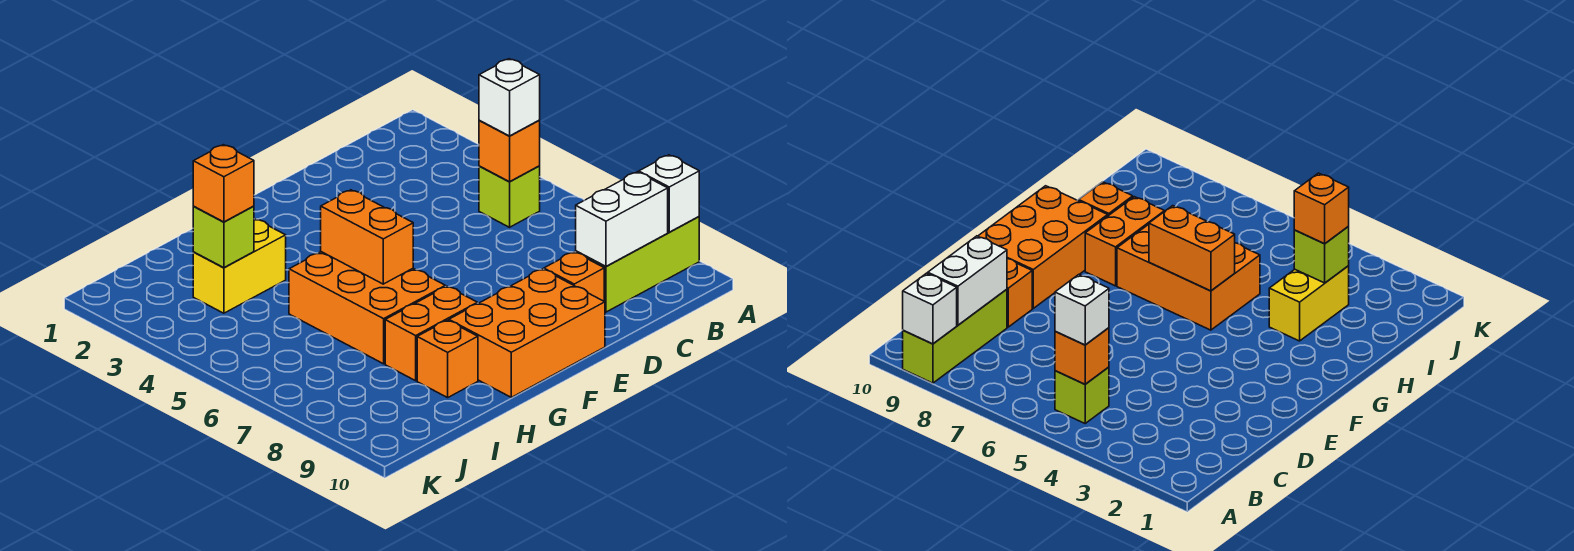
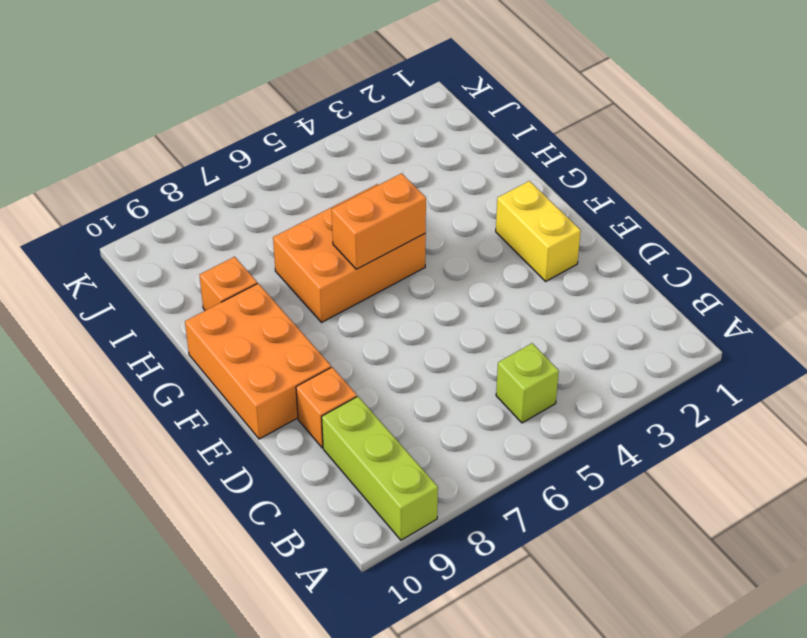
yellow 1x2 brick [496,181,581,281] -> yellow 1x2 brick moved to [193,219,286,313]
none -> orange 1x2 brick [385,286,477,381]
none -> white 1x1 brick [639,155,699,232]
none -> orange 1x1 brick [479,120,540,182]

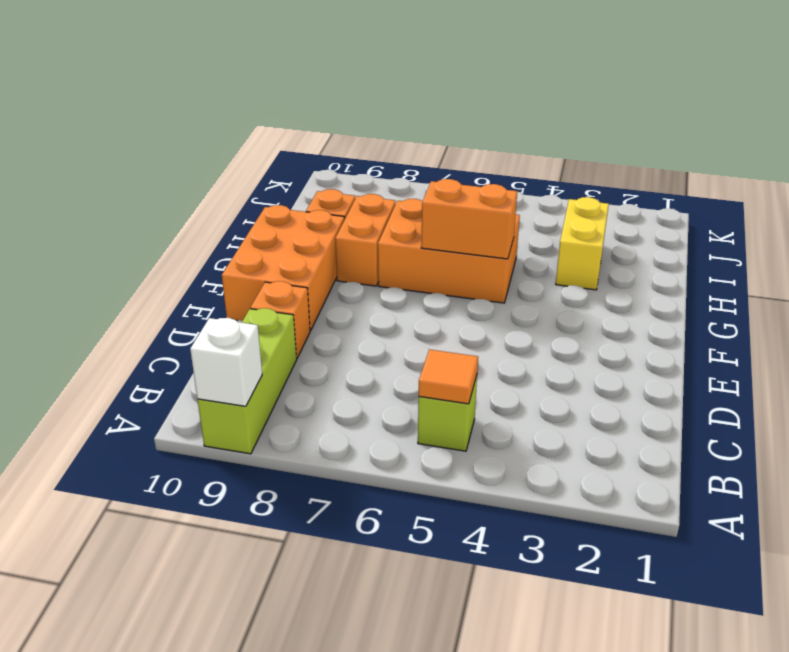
orange 1x1 tile [419,349,478,404] -> orange 1x1 brick [479,120,540,182]
none -> white 1x2 brick [576,172,668,266]
none -> lime 1x1 brick [193,206,254,268]
none -> white 1x1 brick [479,59,540,136]

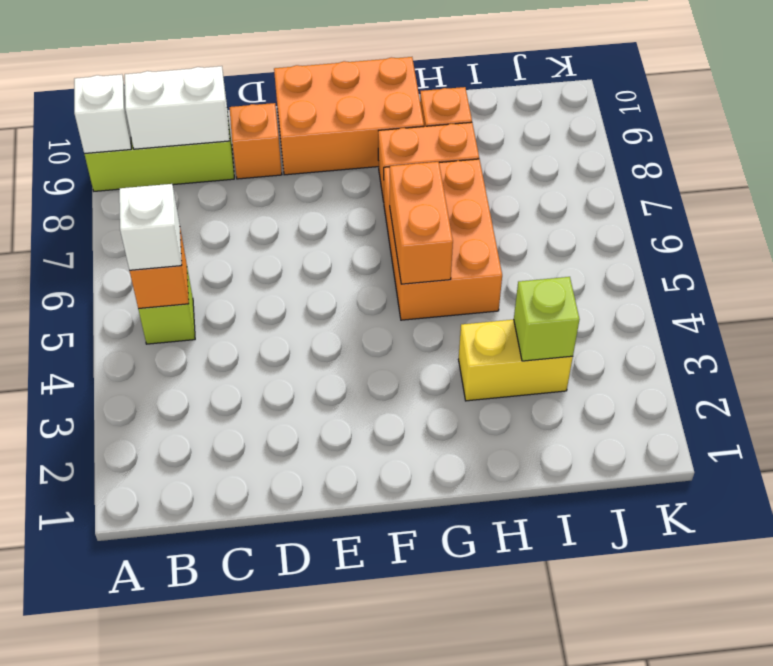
none -> orange 1x1 brick [193,145,254,222]

